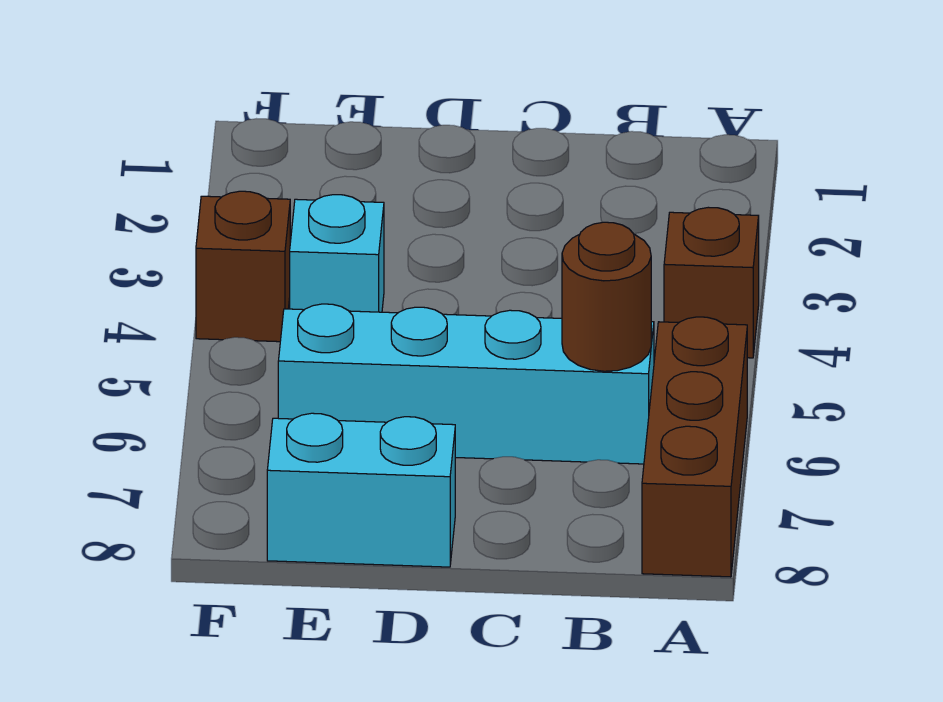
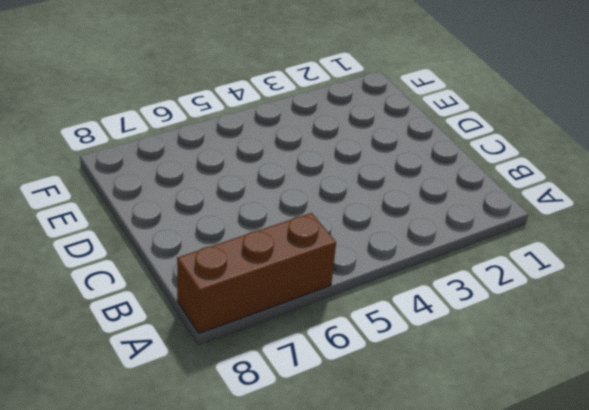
none -> brown 1x1 brick [664,207,759,358]
none -> cyan 1x4 brick [278,304,654,464]

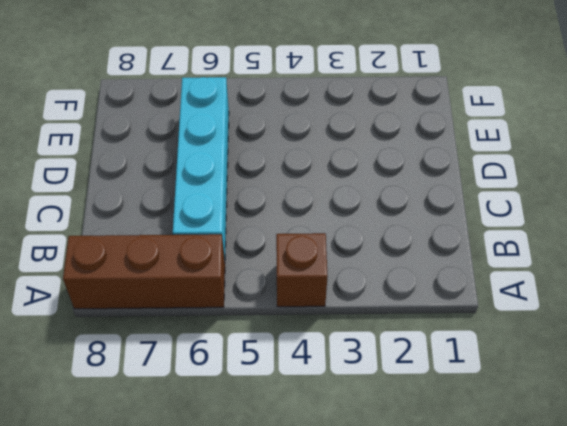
none -> cyan 1x2 brick [267,413,455,567]
none -> cyan 1x1 brick [290,195,384,312]

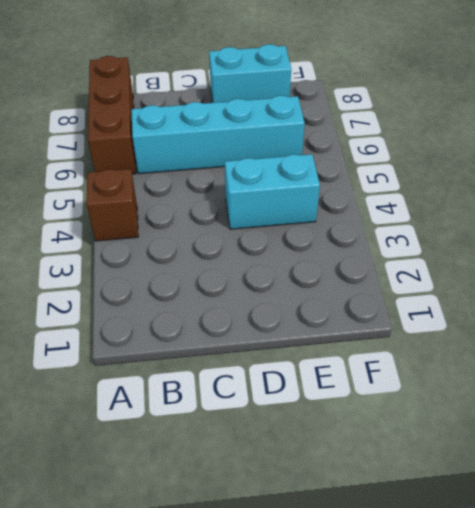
cyan 1x2 brick [225,154,320,229] -> cyan 1x1 brick [290,195,384,312]
none -> brown 1x1 brick [196,191,290,342]
none -> brown 1x1 round brick [562,222,651,371]

